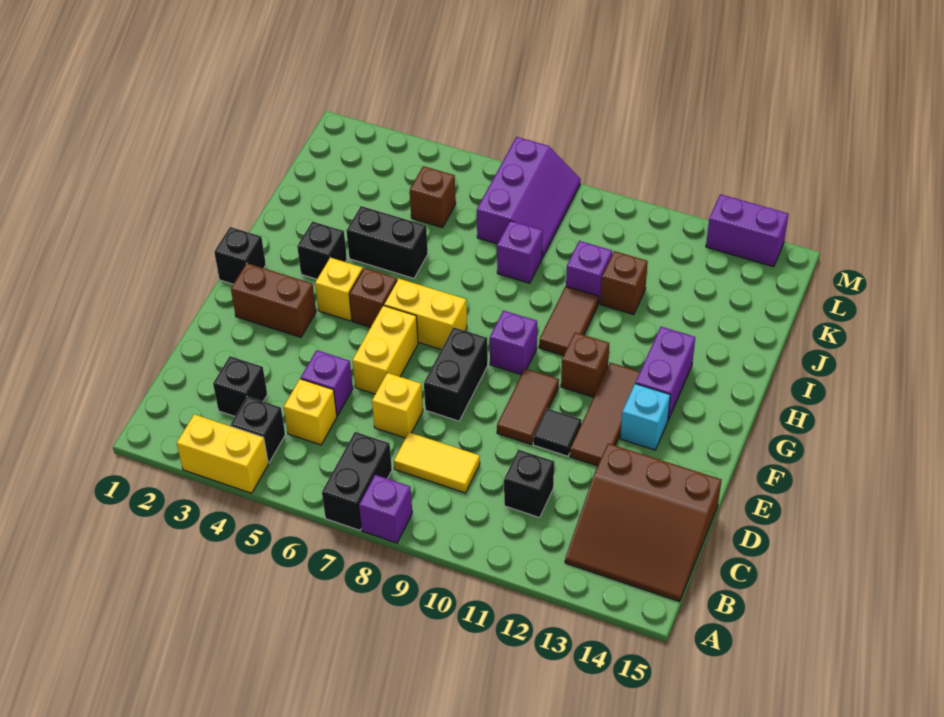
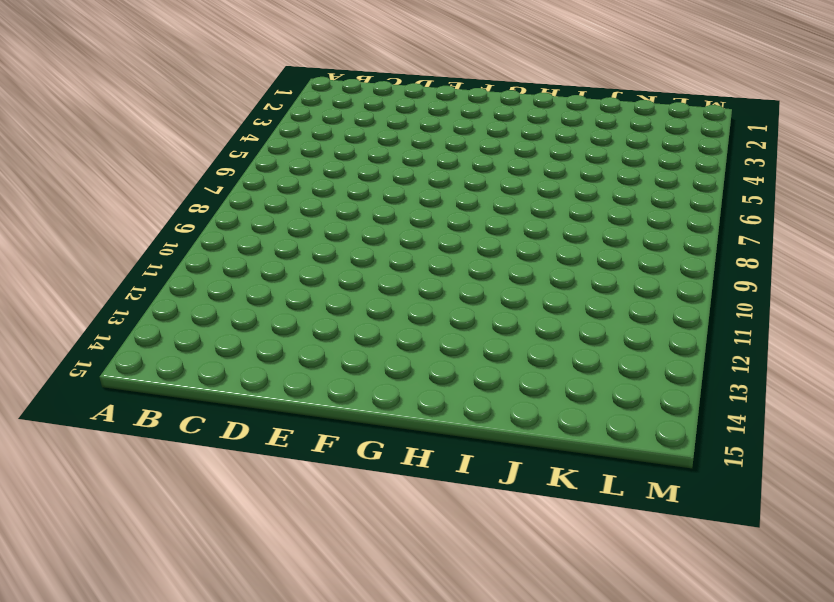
none -> yellow 1x2 brick [177,414,268,493]
none -> black 1x2 brick [322,432,392,530]
none -> purple 1x1 brick [359,475,412,543]
none -> black 1x1 brick [231,396,285,463]

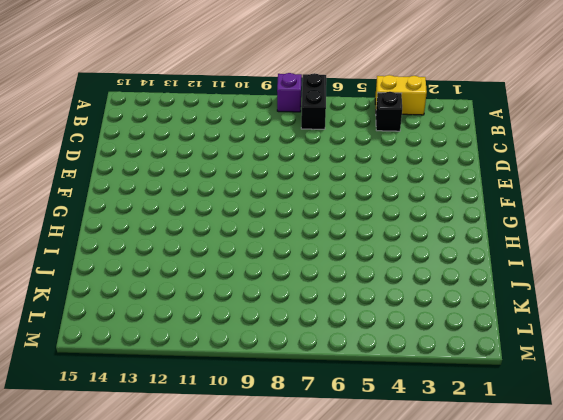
none -> brown 3x3 slope [565,443,722,601]
none -> black 1x1 brick [213,356,267,416]
none -> yellow 1x1 brick [284,379,337,445]
none -> yellow 1x2 tile [394,432,480,493]

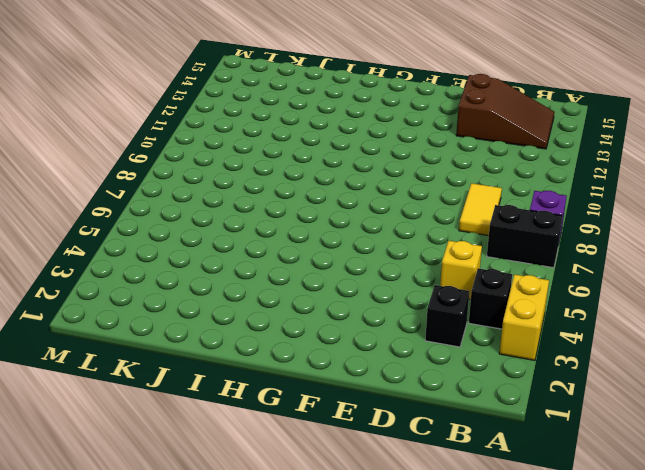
brown 2x3 slope [456,74,554,149] -> brown 3x3 slope [565,443,722,601]
none -> black 1x1 brick [504,450,554,518]
none -> purple 1x1 brick [301,350,353,416]
none -> yellow 1x1 brick [372,373,423,438]
none -> yellow 1x2 brick [352,306,418,394]

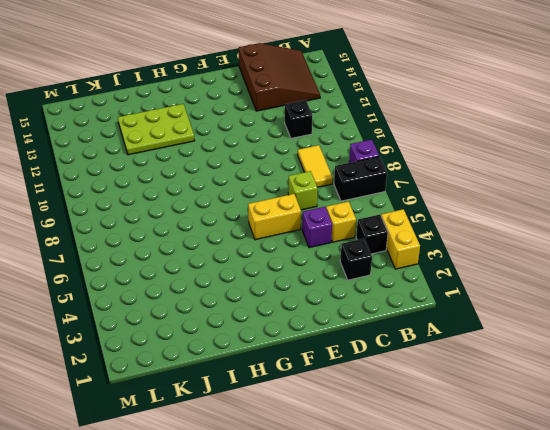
lime 1x1 brick [288,171,318,210] -> yellow 1x1 brick [372,373,423,438]
lime 2x3 plate [118,104,195,155] -> purple 1x2 brick [635,327,695,420]
none -> black 1x2 brick [424,327,488,421]
none -> brown 1x2 tile [497,369,559,444]
none -> black 1x1 tile [533,409,582,456]
none -> brown 1x3 tile [570,363,640,466]

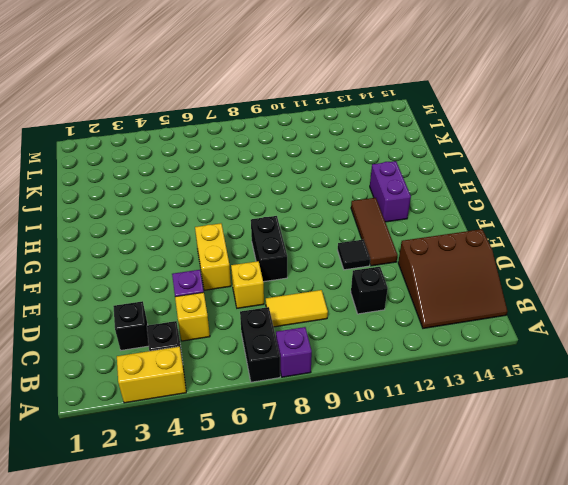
none -> brown 1x2 tile [497,369,559,444]
none -> brown 1x2 brick [231,263,316,337]
none -> cyan 1x1 brick [620,384,670,450]
none -> black 1x1 brick [214,227,266,284]

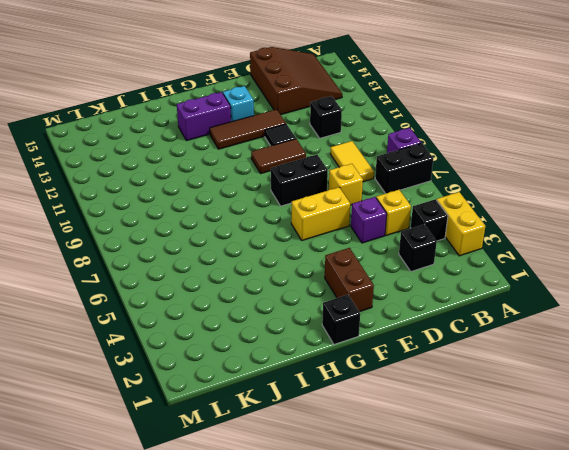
none -> yellow 1x1 brick [315,258,363,321]
none -> brown 1x1 brick [349,268,397,327]
none -> yellow 1x2 brick [384,278,467,349]
none -> purple 1x1 brick [490,311,537,375]

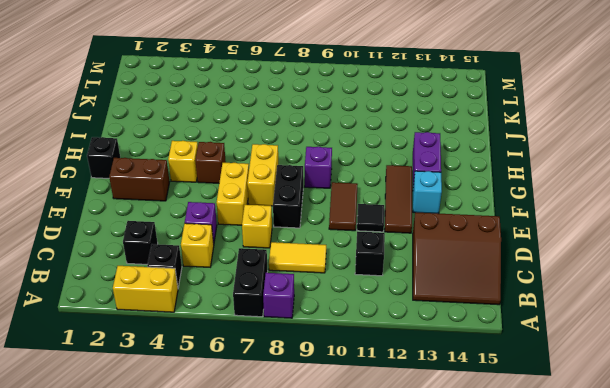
yellow 1x2 brick [247,144,278,206] -> yellow 1x2 brick turned to [384,278,467,349]
none -> brown 1x1 brick [561,333,609,397]
none -> black 1x1 brick [297,221,347,279]
none -> brown 1x2 tile [539,286,599,356]
none -> black 1x2 brick [346,206,428,278]

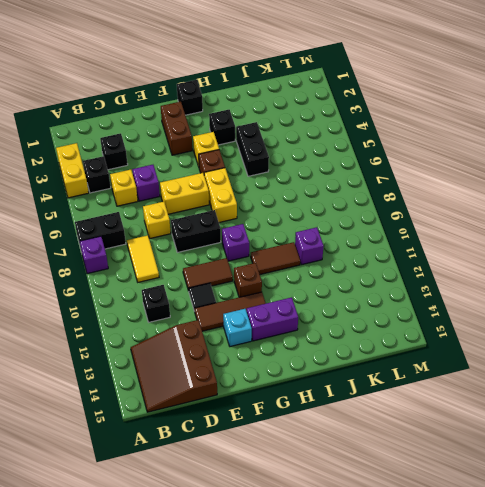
none -> purple 1x1 brick [497,221,543,283]
none -> brown 1x1 brick [600,251,648,315]
none -> brown 1x1 brick [410,166,456,228]
none -> purple 2x3 slope [477,137,581,257]

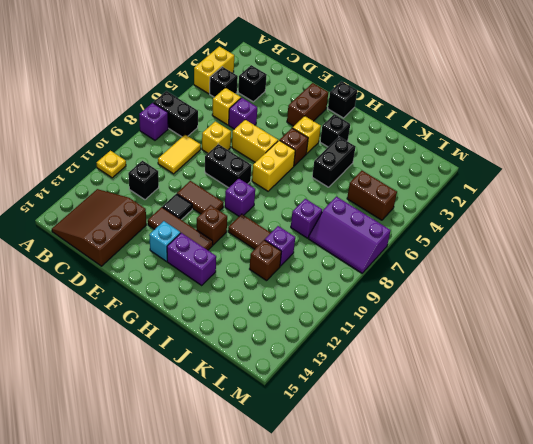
yellow 1x1 plate [97,151,126,178] -> none
brown 1x2 brick [347,171,397,220] -> brown 1x1 brick [410,166,456,228]
none -> purple 1x2 brick [706,194,789,267]

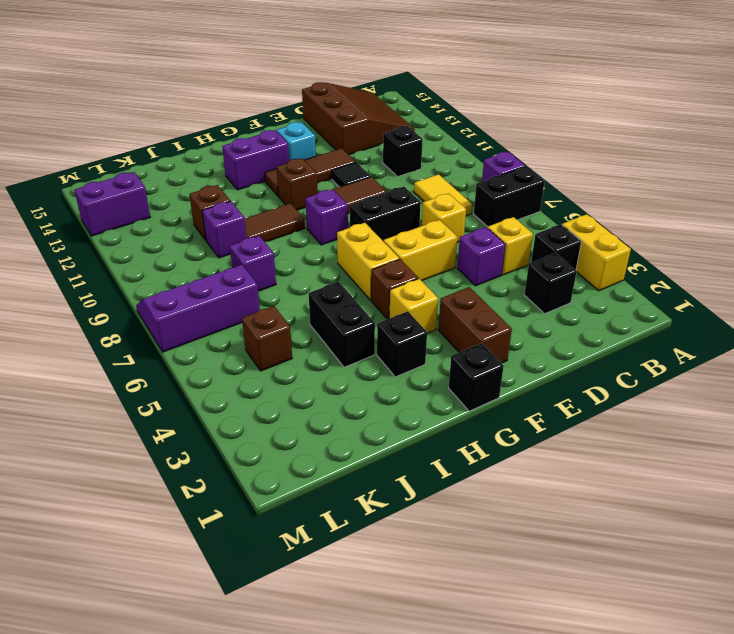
purple 1x2 brick [75,172,150,236] -> purple 1x2 brick turned to [706,194,789,267]

